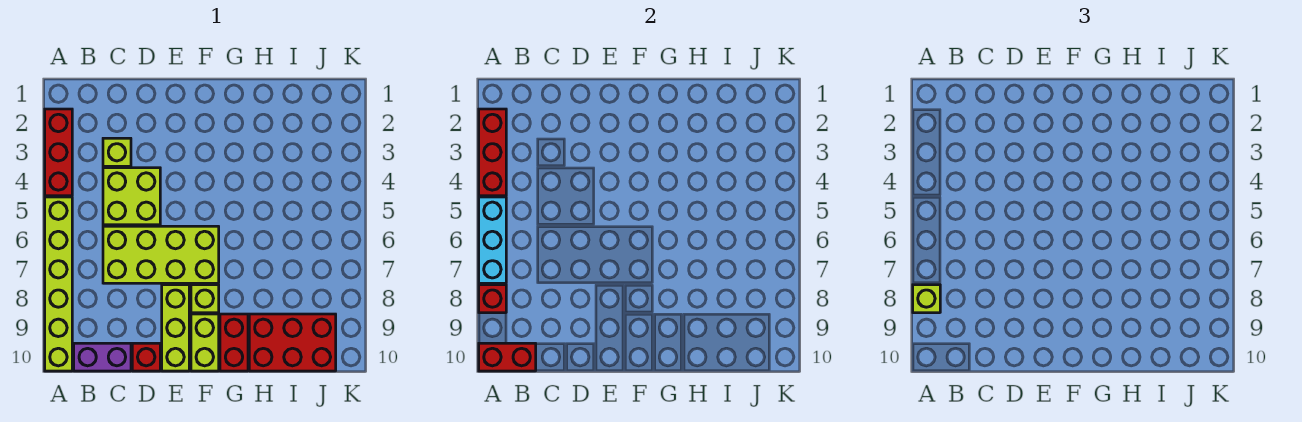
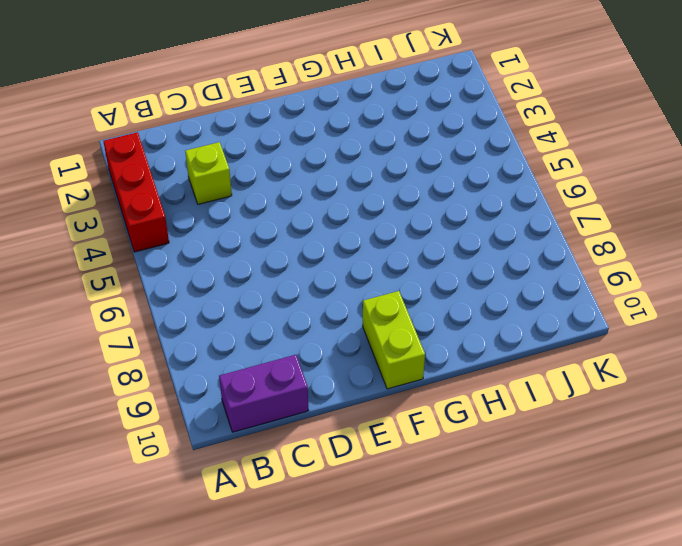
none -> lime 1x6 brick [45,197,72,371]
none -> lime 2x2 brick [103,168,160,225]
none -> lime 2x4 brick [103,226,219,283]

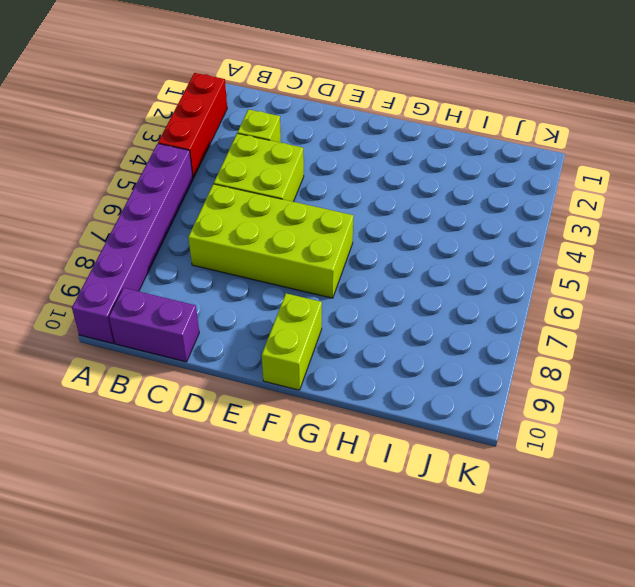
purple 1x6 brick [72,144,193,343] -> lime 1x6 brick [45,197,72,371]
none -> red 1x1 brick [132,343,160,371]
none -> lime 1x3 brick [162,285,189,371]
none -> lime 1x1 brick [191,285,219,313]

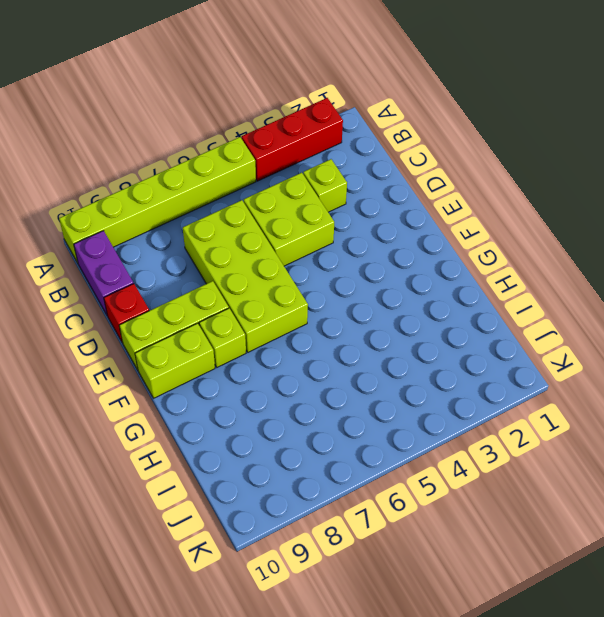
none -> red 1x2 brick [220,314,248,371]
none -> red 2x3 brick [249,314,336,371]
none -> red 1x3 brick [479,109,506,196]

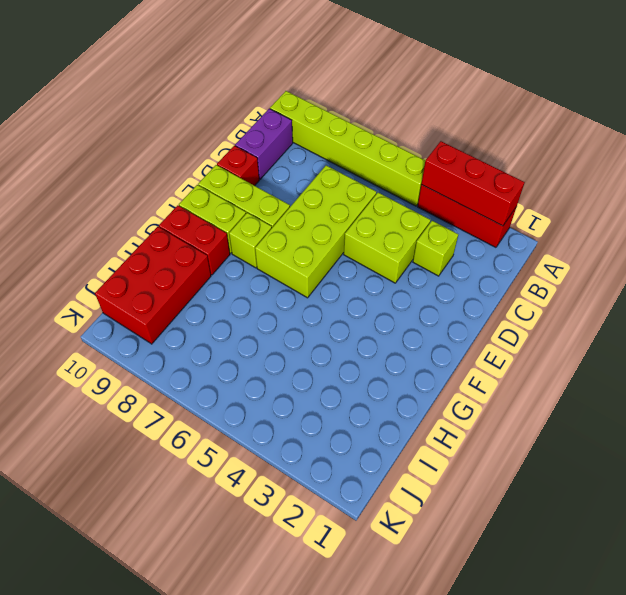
none -> cyan 1x3 brick [479,197,506,283]
none -> red 1x1 brick [479,285,506,313]
none -> red 1x2 brick [479,343,536,371]

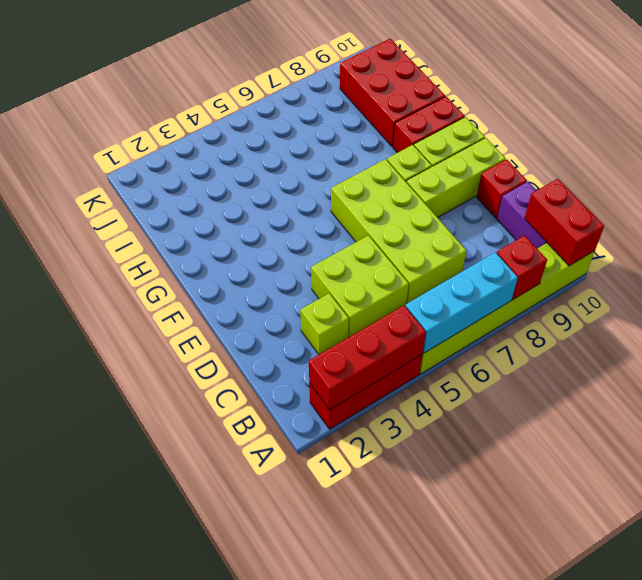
none -> lime 1x1 brick [913,285,940,313]

